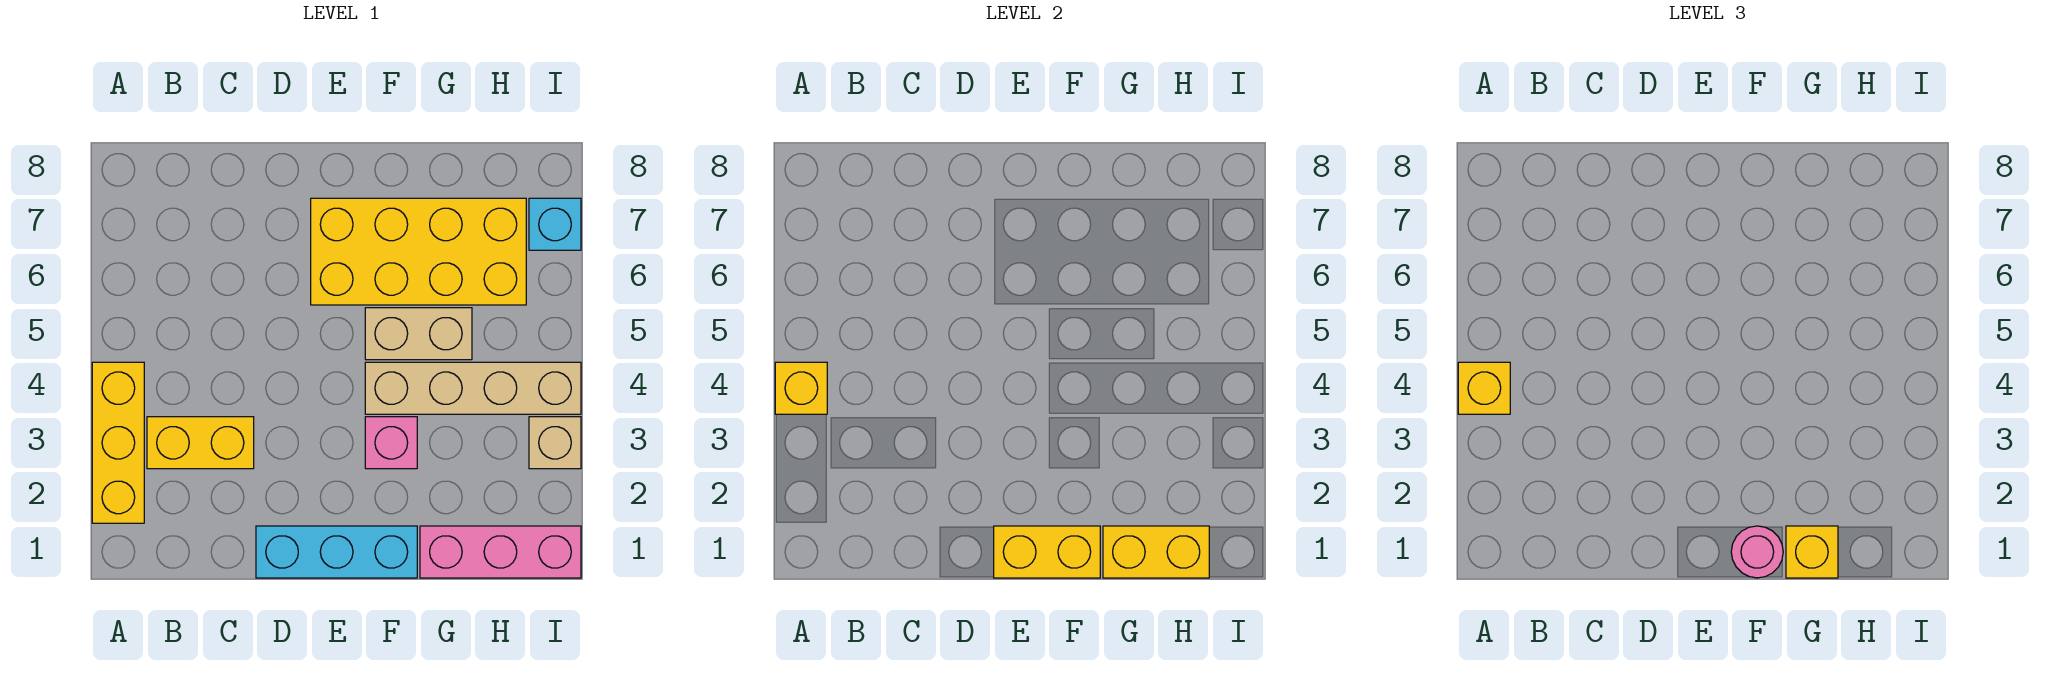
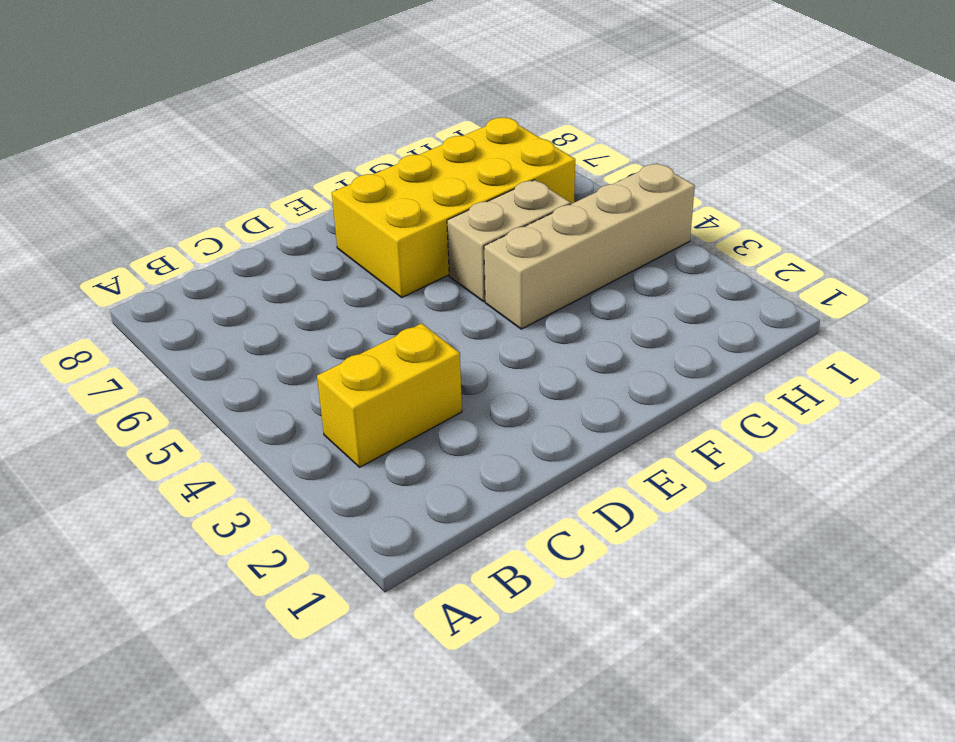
none -> yellow 1x3 brick [92,362,144,523]
none -> cyan 1x3 brick [256,526,417,578]
none -> pink 1x1 brick [365,417,417,469]

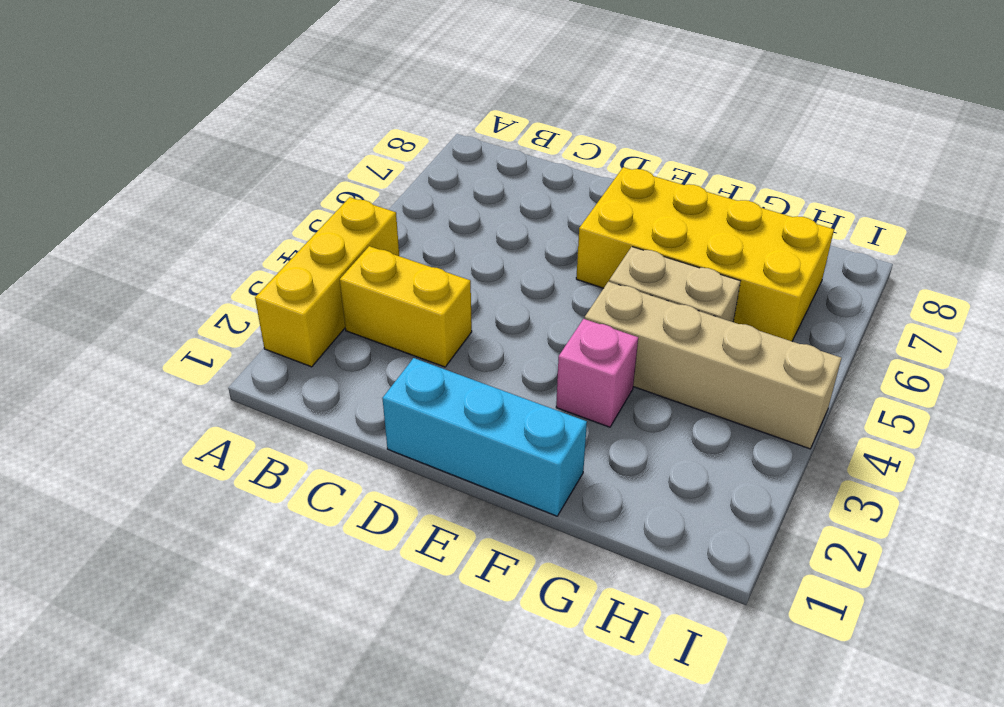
none -> pink 1x3 brick [420,526,581,578]
none -> tan 1x1 brick [529,417,581,469]
none -> cyan 1x1 brick [529,198,581,250]

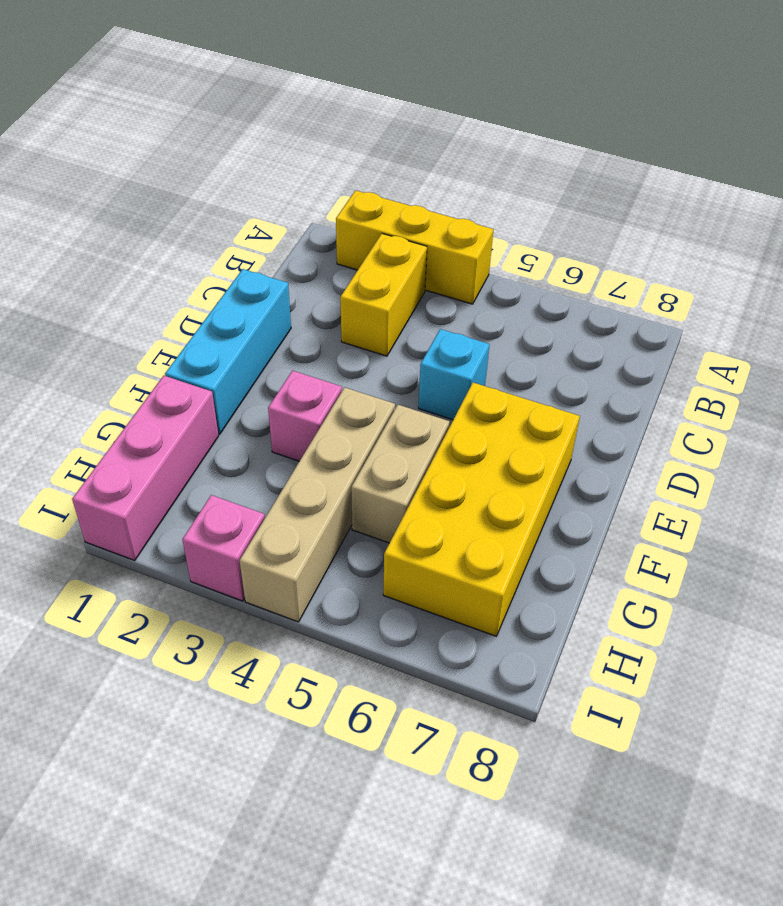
cyan 1x1 brick [418,329,490,420] -> cyan 1x1 brick moved to [529,198,581,250]
pink 1x1 brick [182,495,265,601] -> tan 1x1 brick [529,417,581,469]
none -> yellow 1x1 brick [775,362,827,414]
none -> yellow 1x2 brick [994,526,1100,578]
none -> yellow 1x2 brick [1103,526,1209,578]

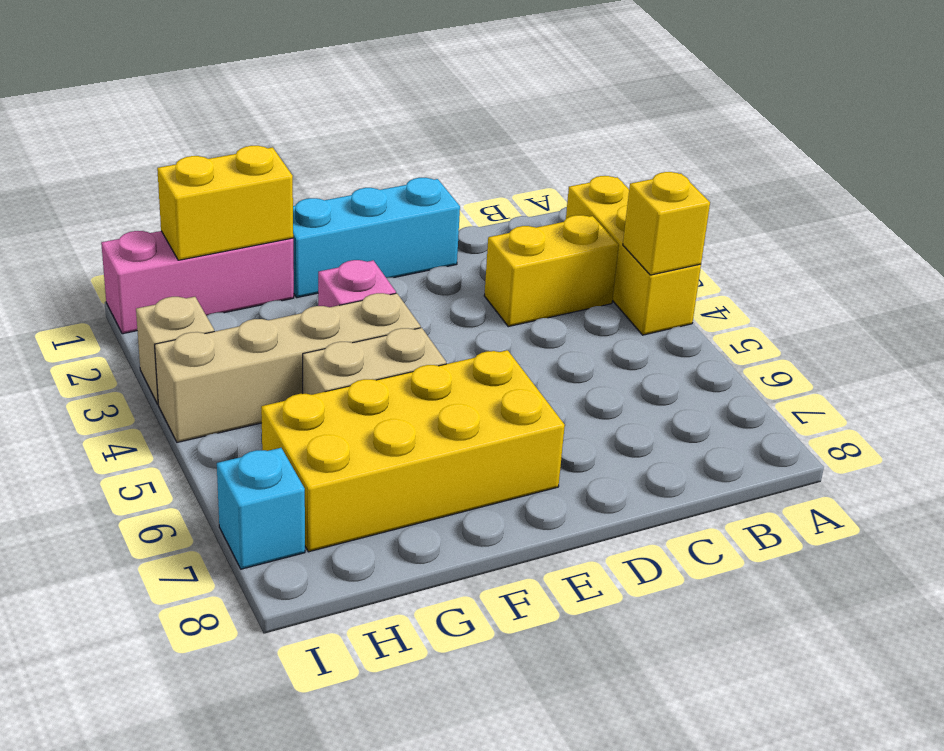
none -> yellow 1x2 brick [994,526,1100,578]
none -> yellow 1x1 brick [1458,362,1510,414]
none -> pink 1x1 round brick [1731,526,1783,578]

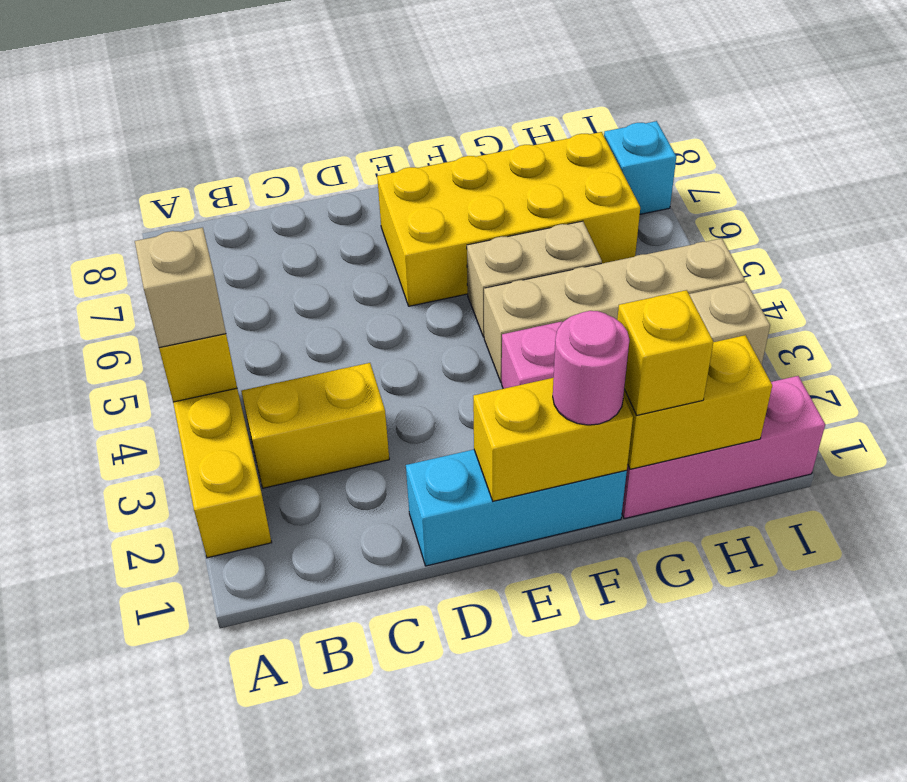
tan 1x1 brick [135,228,226,348] -> yellow 1x1 brick [1458,362,1510,414]

